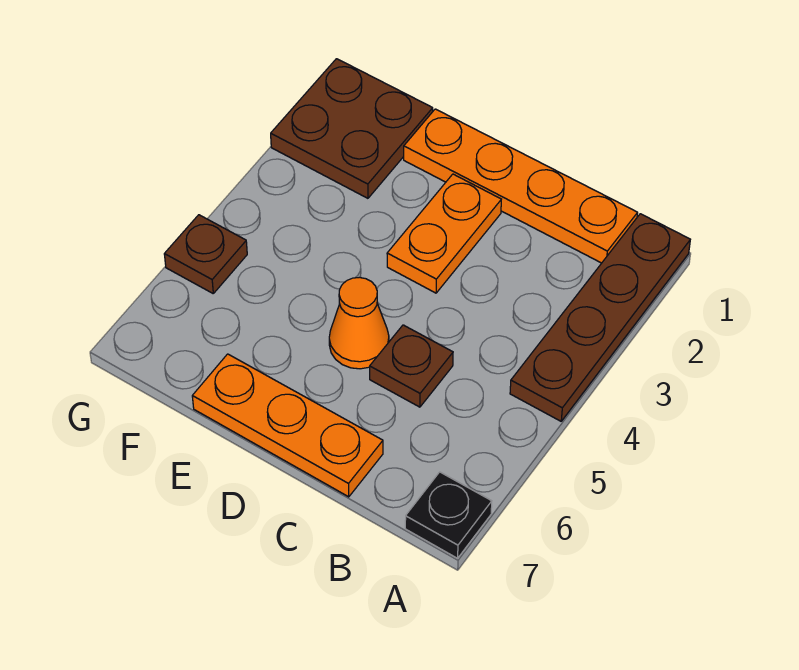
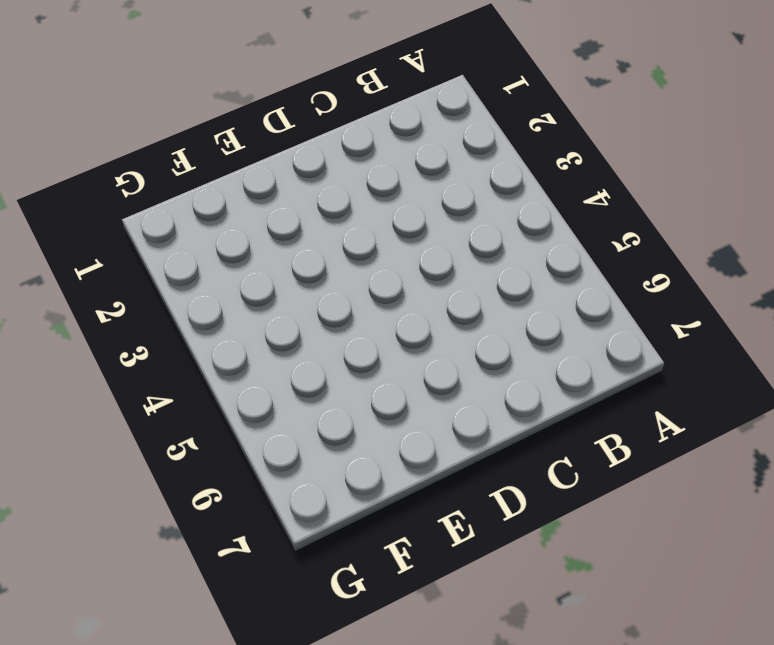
none -> brown 1x4 plate [510,214,690,421]
none -> black 1x1 plate [405,472,492,558]

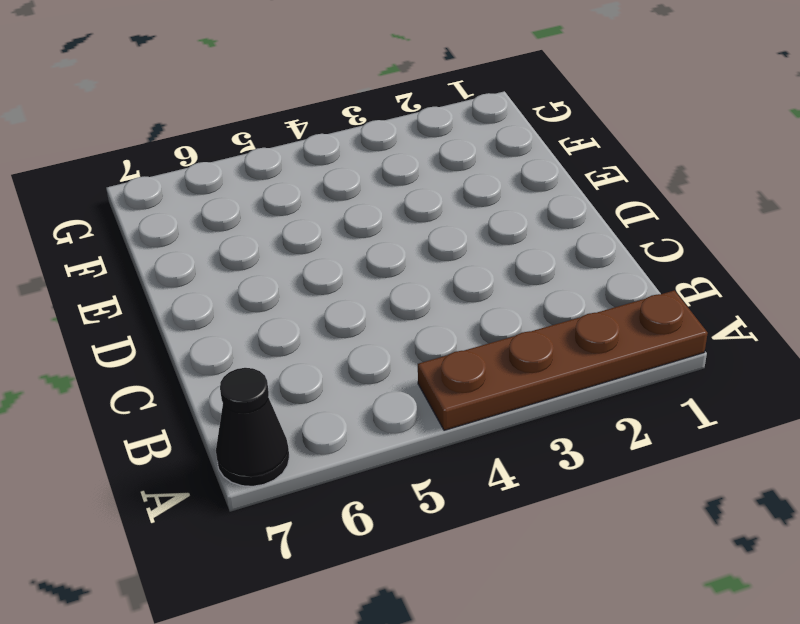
black 1x1 cone [216,368,289,486] -> black 1x1 plate [405,472,492,558]
none -> orange 1x4 plate [404,109,638,263]
none -> brown 1x1 plate [370,325,453,407]

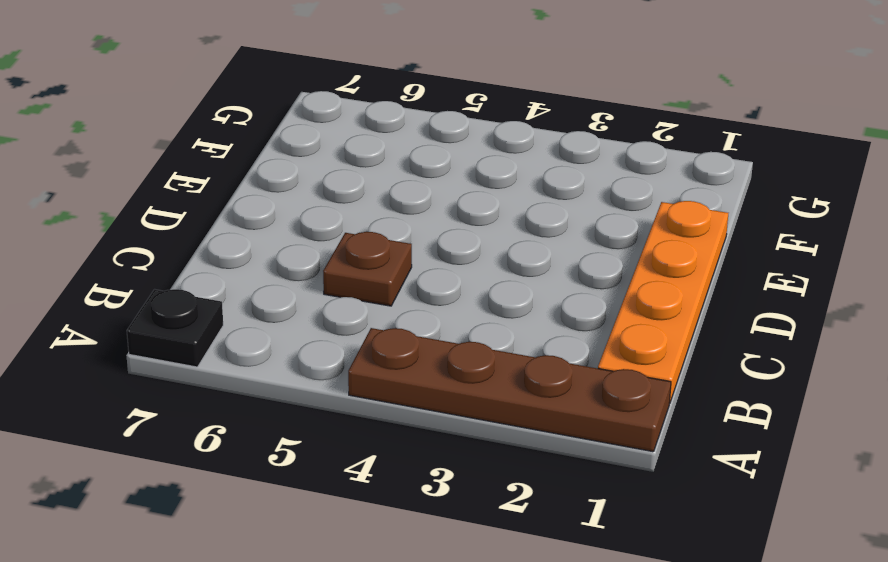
none -> orange 1x3 plate [192,354,383,497]
none -> orange 1x2 plate [387,174,501,293]

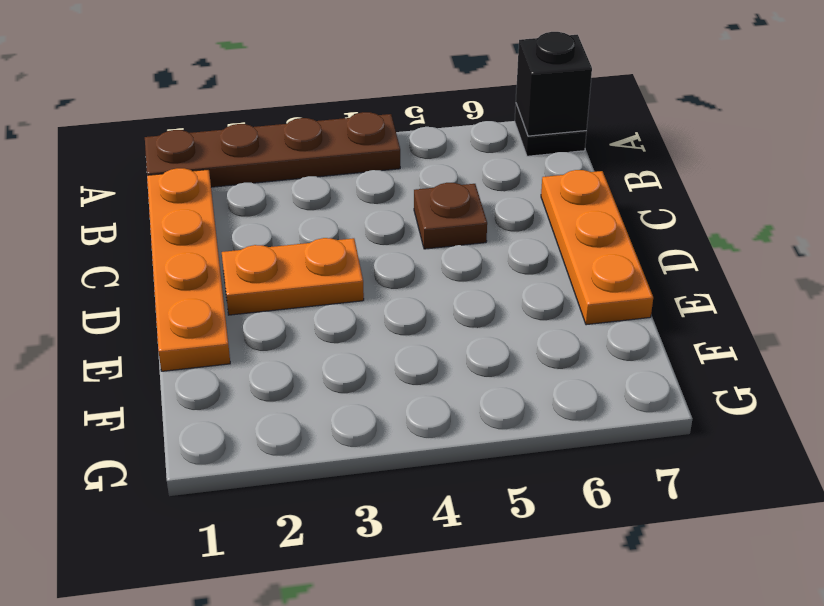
black 1x1 brick [516,32,592,136] -> none
none -> orange 1x1 cone [329,277,389,369]
none -> brown 2x2 plate [271,59,433,198]

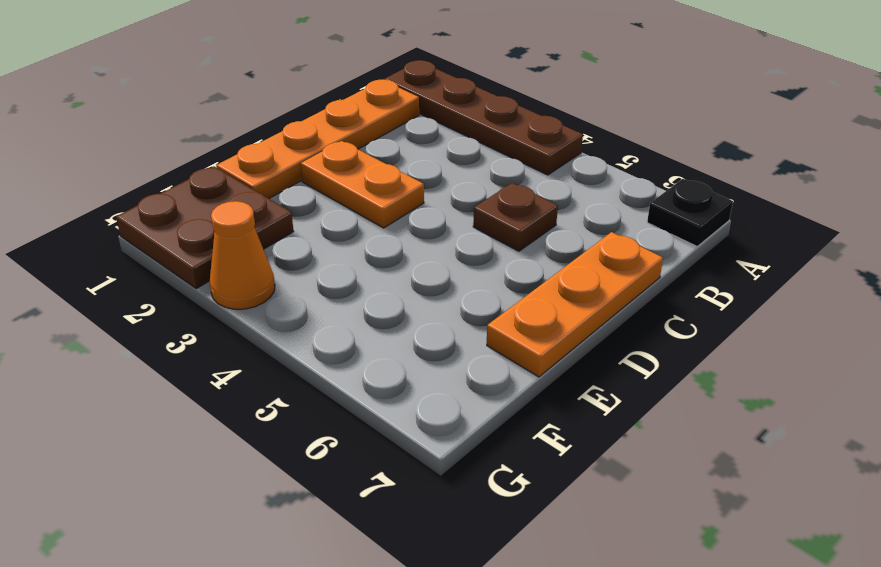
orange 1x1 cone [210,201,275,309] -> orange 1x1 cone moved to [329,277,389,369]
none -> brown 1x1 plate [164,215,247,293]

